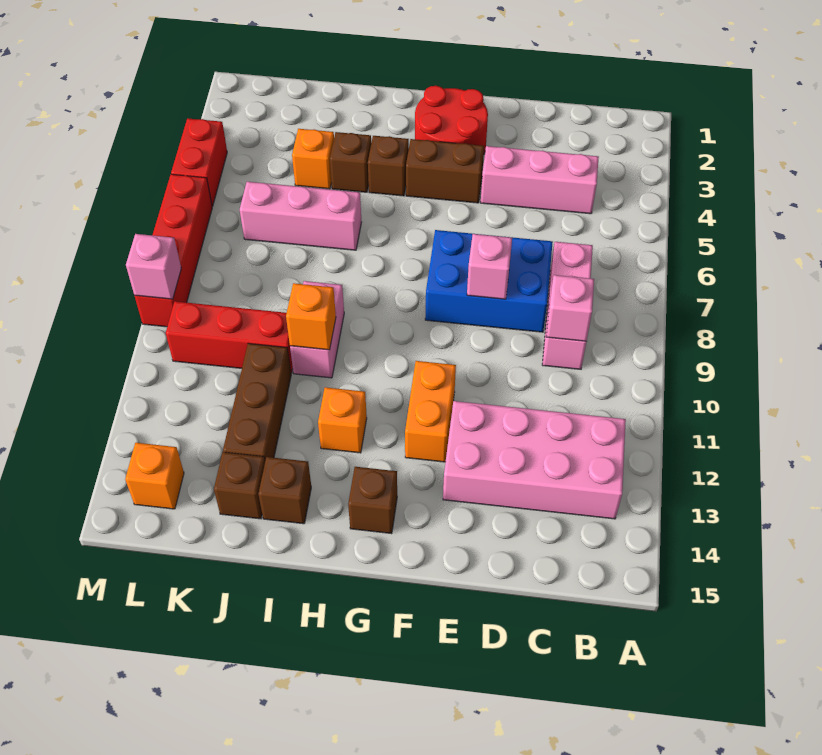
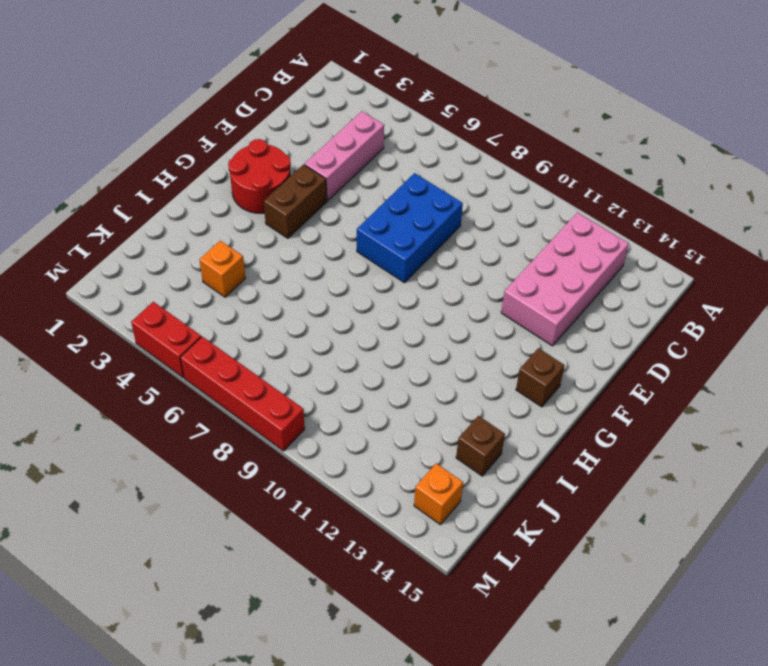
none -> pink 1x3 brick [542,242,593,369]
none -> orange 1x2 brick [405,361,456,462]
none -> brown 1x1 brick [368,136,409,196]

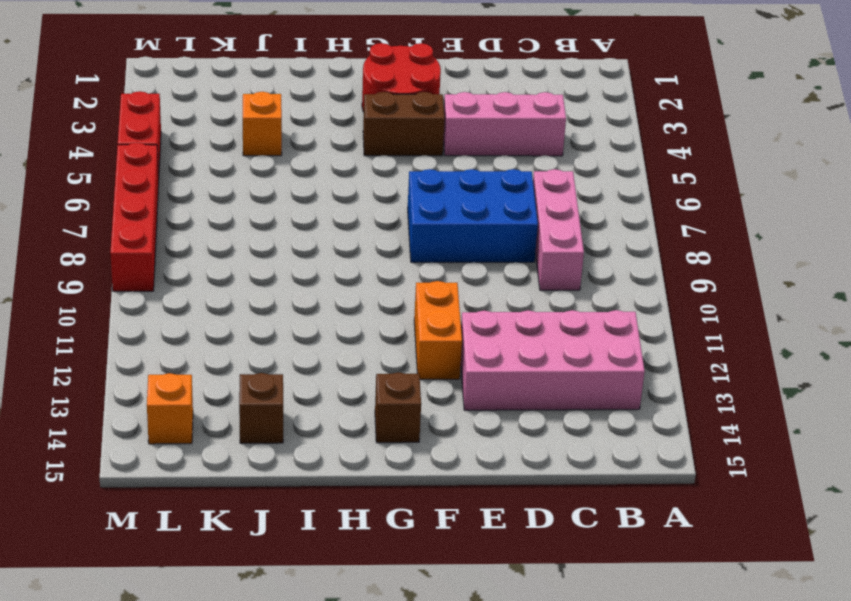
none -> brown 1x1 brick [368,136,409,196]
none -> orange 1x1 brick [318,387,367,453]
none -> brown 1x1 brick [330,132,371,192]

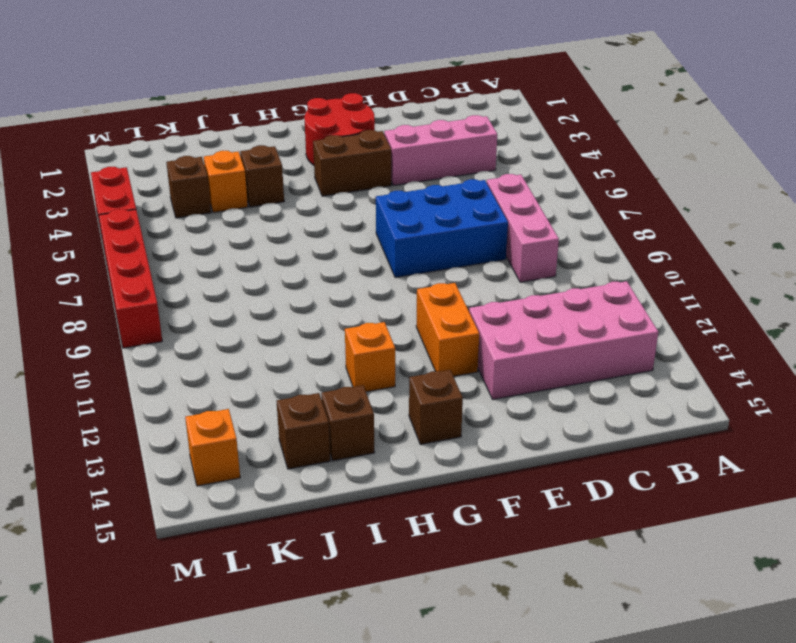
brown 1x1 brick [166,156,211,218] -> brown 1x1 brick moved to [368,136,409,196]
none -> pink 1x3 brick [240,182,361,250]
none -> pink 1x2 brick [290,281,344,378]
none -> red 1x3 brick [166,301,293,373]

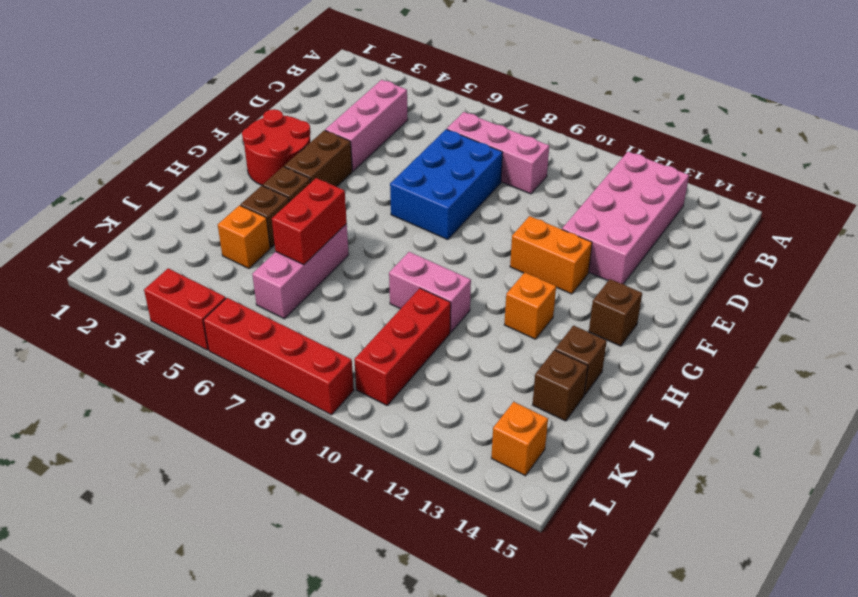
red 1x2 brick [272,178,347,265] -> none
none -> brown 1x3 brick [223,343,291,461]
none -> pink 1x1 brick [546,275,594,341]
none -> pink 1x1 brick [467,234,512,299]

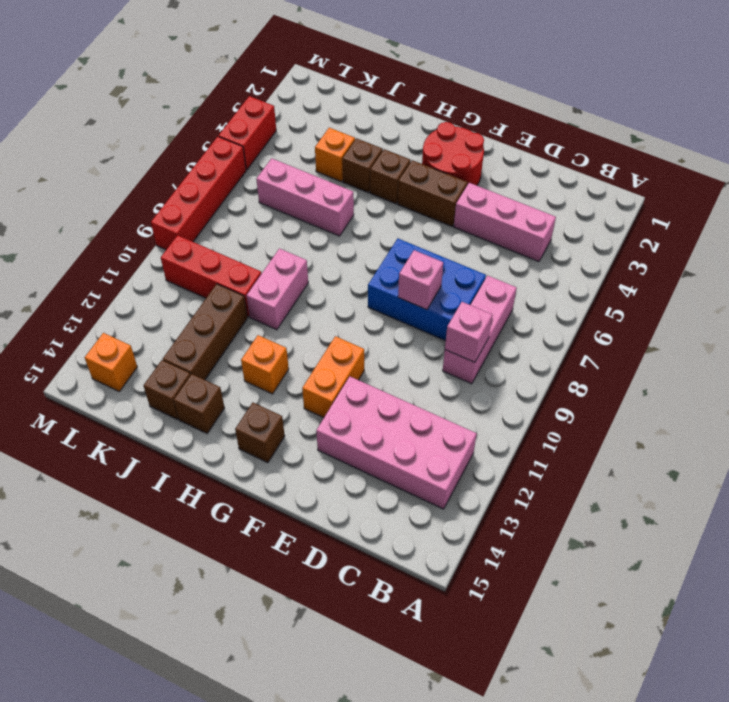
none -> orange 1x1 brick [286,283,336,350]
none -> pink 1x1 brick [126,234,181,299]

